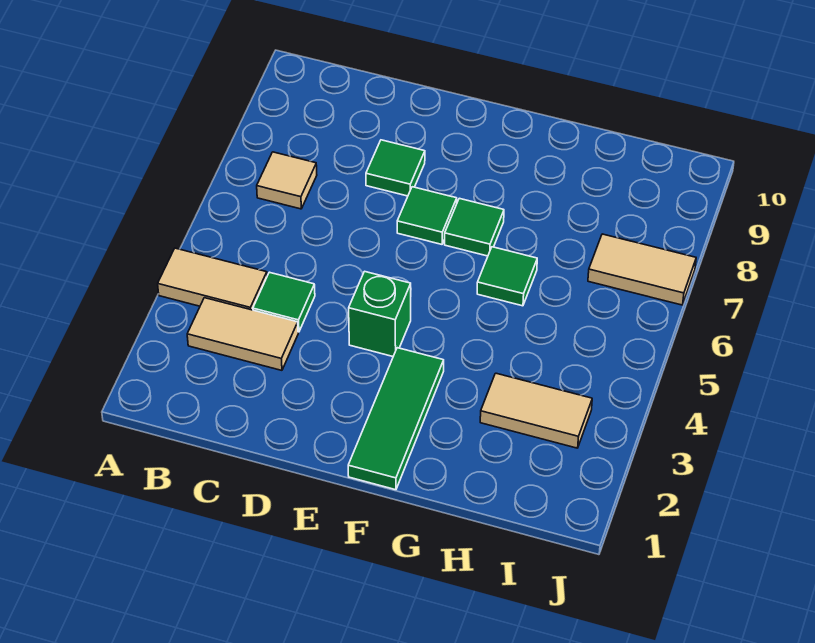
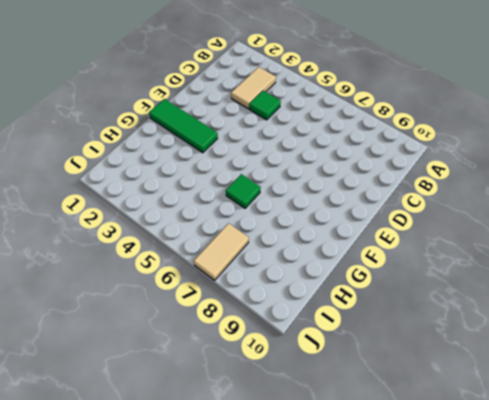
none -> tan 1x2 tile [158,248,267,310]
none -> tan 1x1 tile [257,152,317,209]
none -> green 1x1 tile [366,140,425,196]

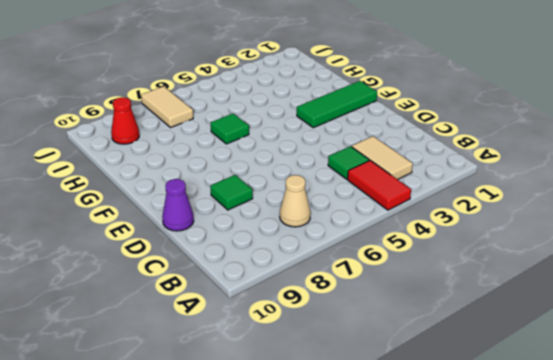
red 1x2 tile [348,160,411,210] -> tan 1x2 tile [158,248,267,310]
tan 1x1 cone [280,175,311,227] -> tan 1x1 tile [257,152,317,209]
purple 1x1 cone [162,179,194,231] -> none
red 1x1 cone [111,97,139,144] -> none
none -> green 1x1 brick [349,271,411,356]
none -> green 1x1 tile [397,187,457,244]
none -> green 1x1 tile [445,198,504,256]

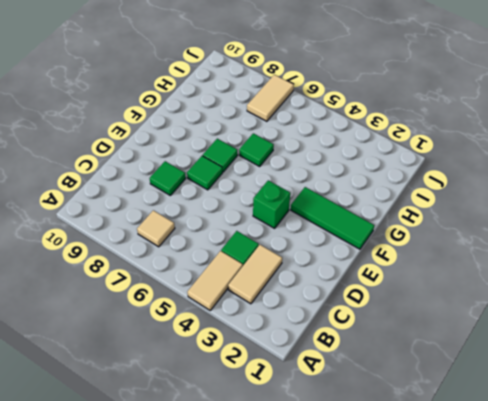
none -> tan 1x2 tile [480,373,592,448]

